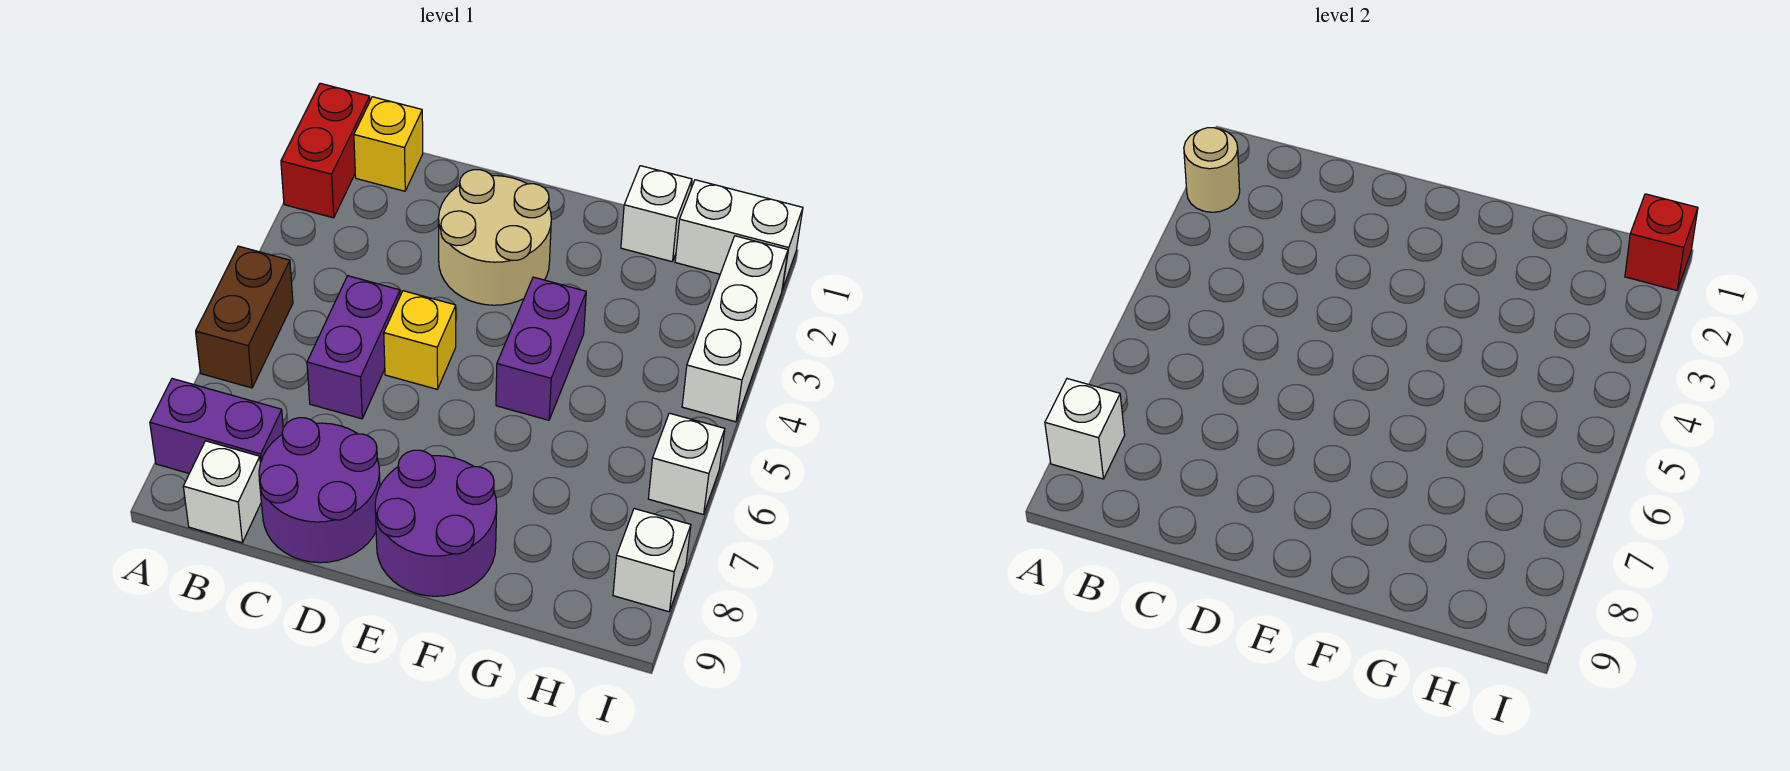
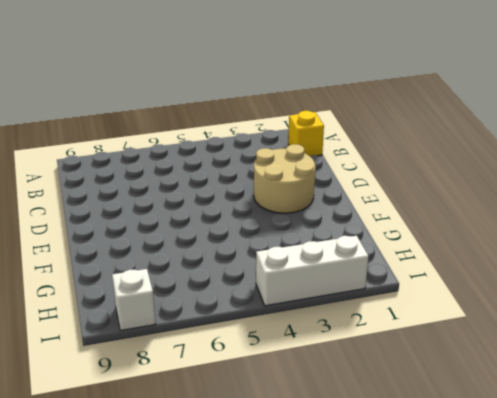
none -> red 1x2 brick [281,83,370,218]
none -> brown 1x2 brick [196,246,293,388]
none -> purple 1x2 brick [150,379,283,473]

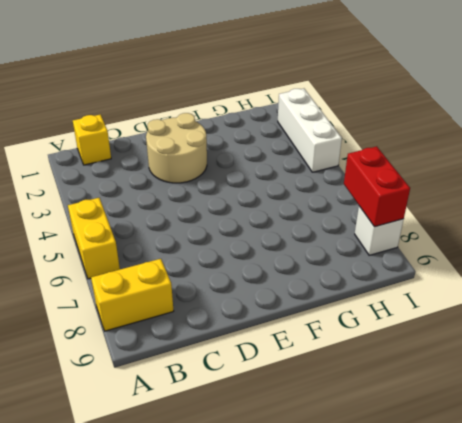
yellow 1x2 brick [68,198,120,279] -> brown 1x2 brick [196,246,293,388]
yellow 1x2 brick [91,259,174,331] -> purple 1x2 brick [150,379,283,473]
red 1x2 brick [344,146,410,227] -> red 1x2 brick moved to [281,83,370,218]
none -> white 1x1 brick [183,441,261,543]
none -> purple 1x2 brick [307,276,400,419]
none -> purple 2x2 round brick [259,418,380,563]

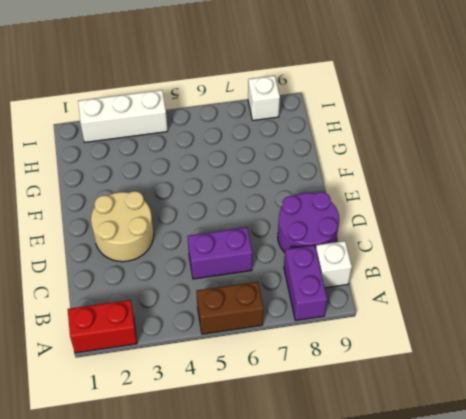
none -> yellow 1x1 brick [354,97,423,191]
none -> yellow 1x1 brick [384,291,456,389]
none -> purple 2x2 round brick [375,450,497,596]

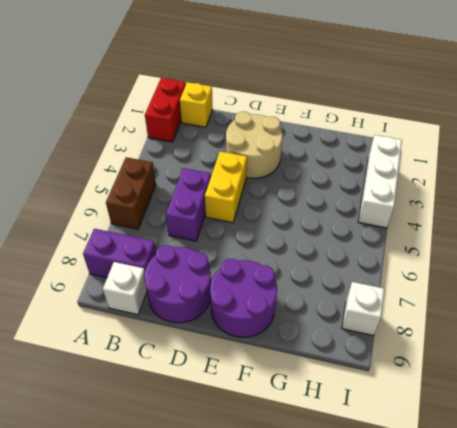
yellow 1x2 brick [205,152,247,223] -> yellow 1x1 brick [384,291,456,389]
none -> purple 1x2 brick [496,277,586,420]
none -> white 1x1 brick [621,166,692,262]
none -> white 1x2 brick [675,180,803,290]

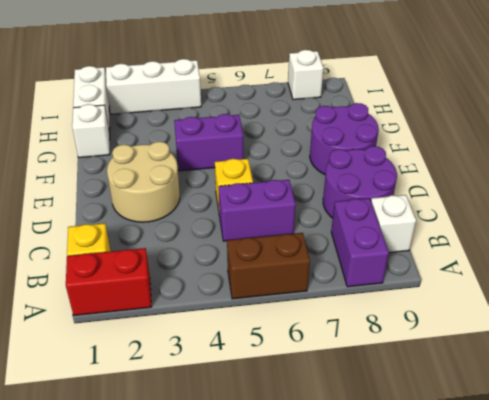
none -> white 1x1 brick [648,413,725,514]
none -> tan 1x1 round brick [1184,128,1240,212]
none -> white 1x1 brick [1045,379,1125,479]

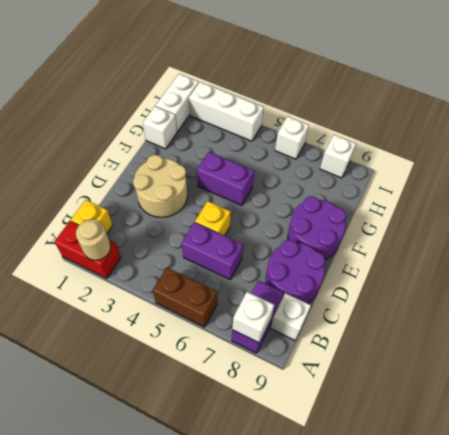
none -> red 1x1 brick [1625,194,1698,291]

